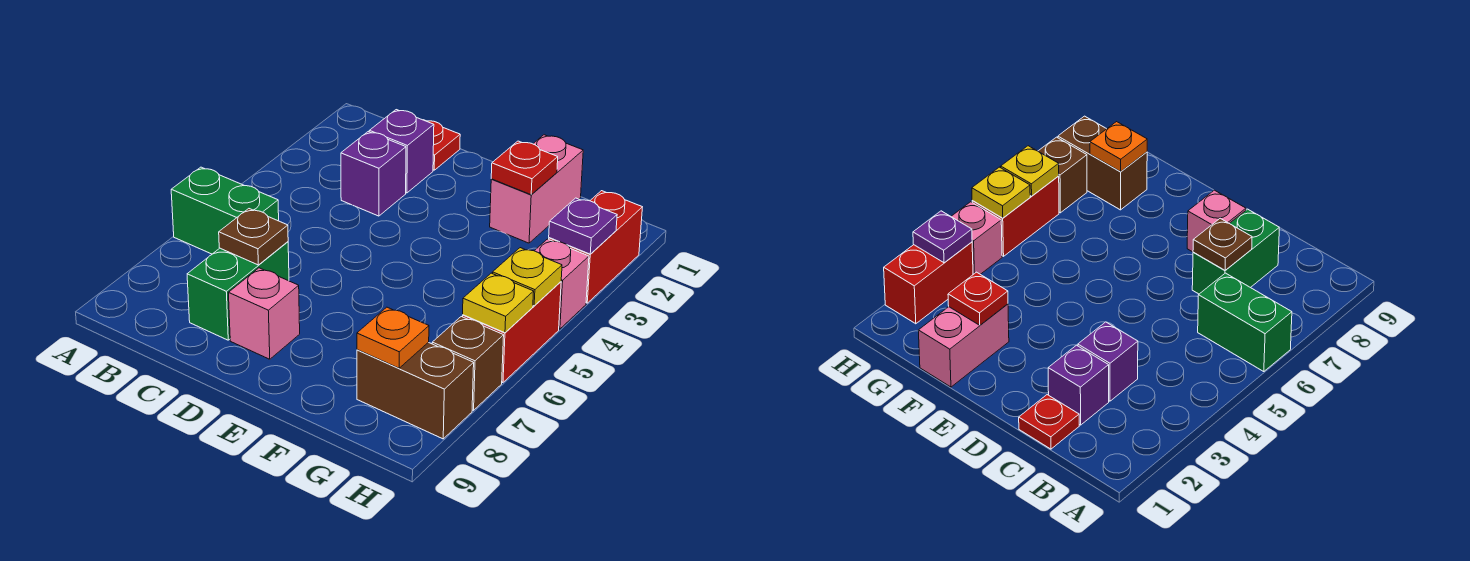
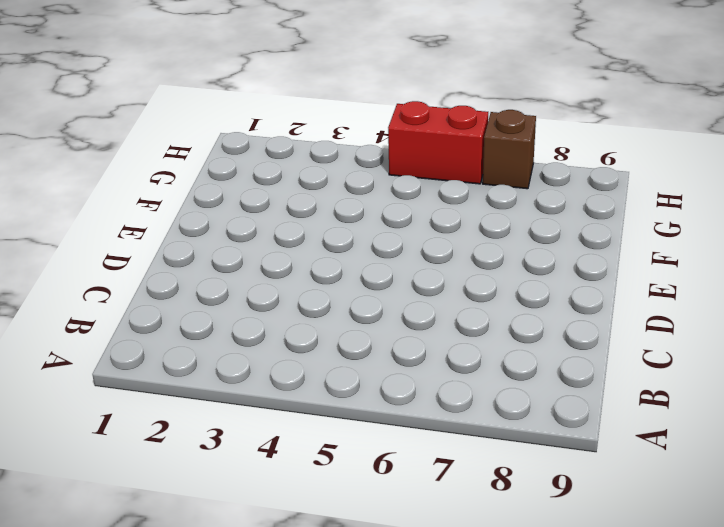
none -> green 1x2 brick [171,167,279,254]
none -> red 1x1 plate [424,120,460,170]
none -> purple 1x1 brick [369,110,434,193]

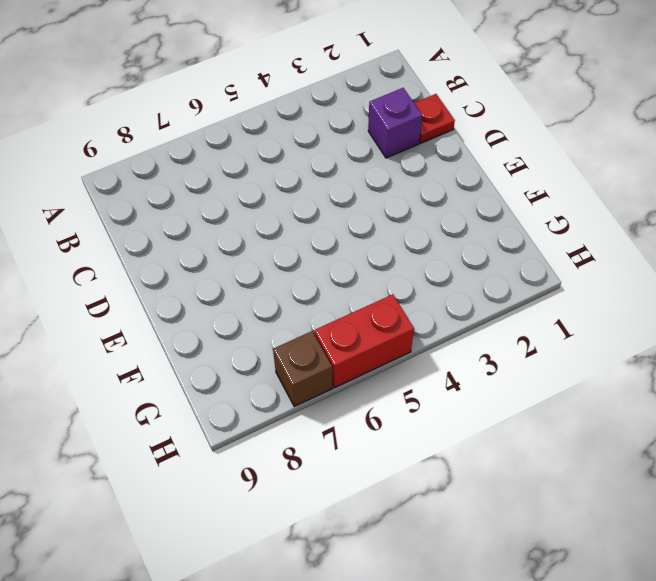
none -> green 1x2 brick [171,167,279,254]
none -> purple 1x1 brick [341,132,406,216]
none -> green 1x2 brick [187,242,289,340]

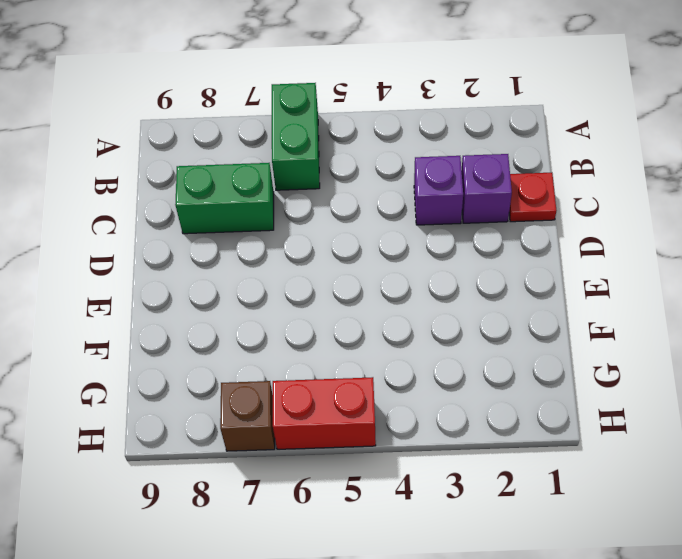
none -> pink 1x1 brick [229,268,300,359]
none -> pink 1x2 brick [490,135,583,243]
none -> brown 1x2 brick [357,342,474,439]

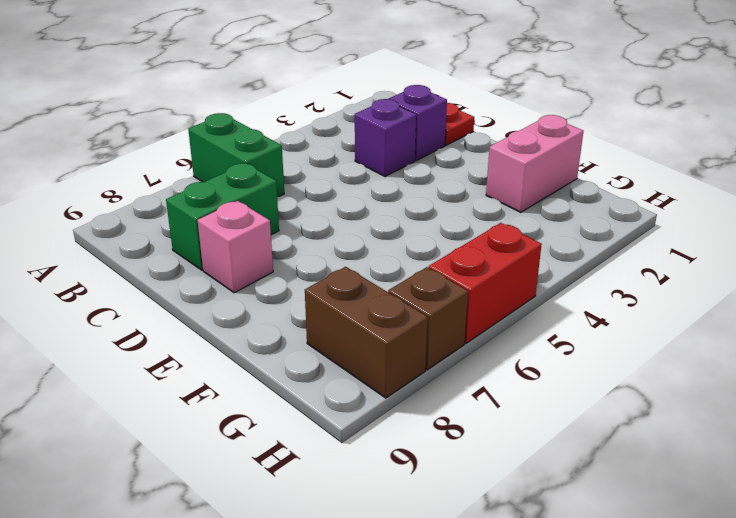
none -> red 1x2 brick [549,191,642,303]
none -> pink 1x1 brick [535,239,589,329]
none -> brown 1x1 plate [219,209,288,265]

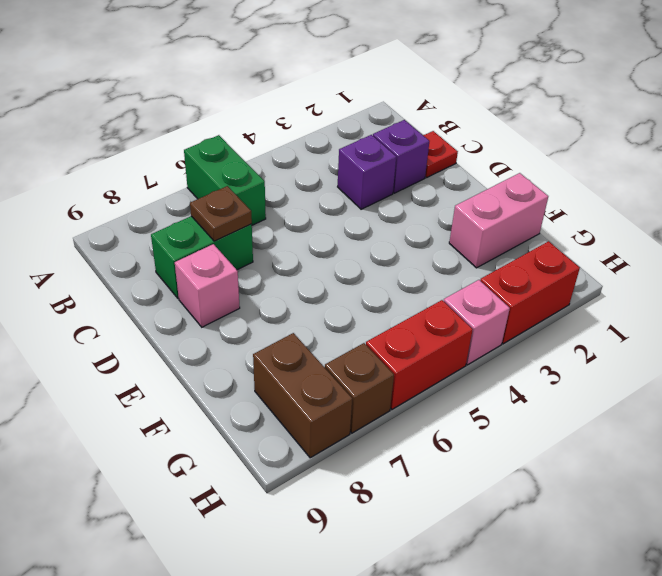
none -> red 1x1 plate [491,141,558,195]
none -> orange 1x1 plate [357,307,429,368]
none -> purple 1x1 plate [549,198,617,254]

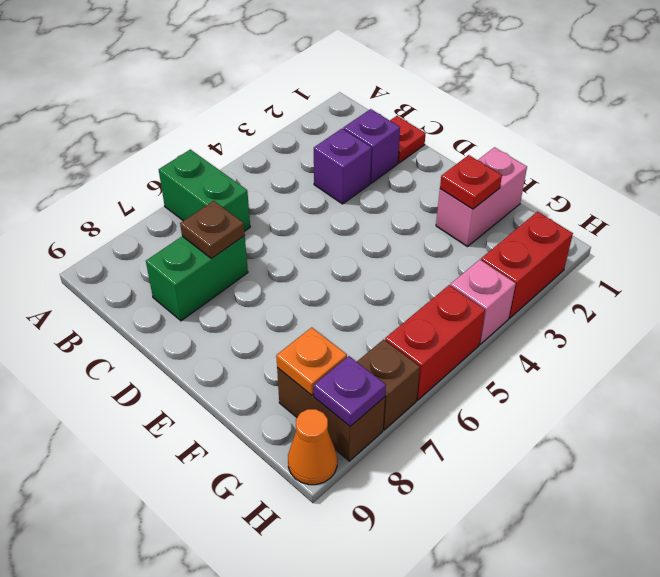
purple 1x1 plate [314,356,386,427] -> purple 1x1 plate moved to [549,198,617,254]
orange 1x1 cone [288,409,337,485] -> none
none -> pink 1x1 brick [229,268,300,359]
none -> yellow 1x1 plate [492,248,562,306]
none -> yellow 1x1 plate [463,273,534,333]

